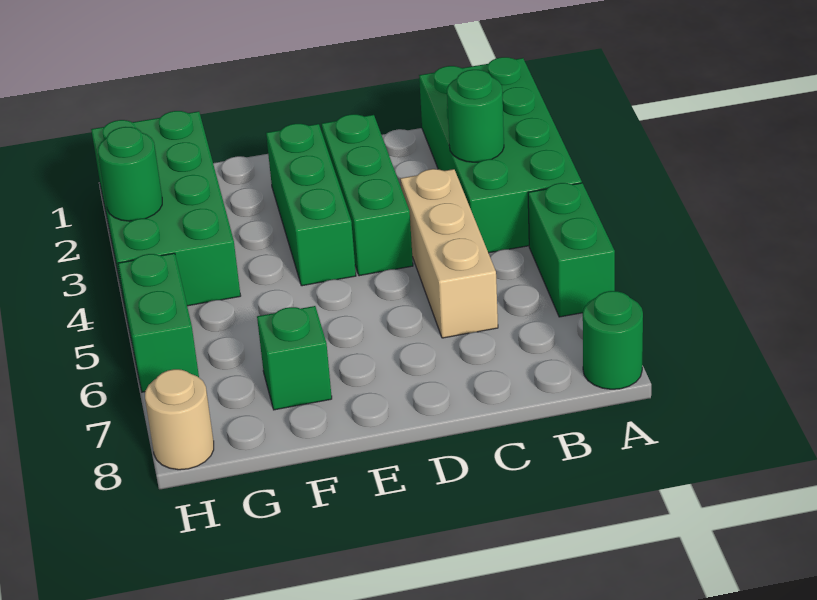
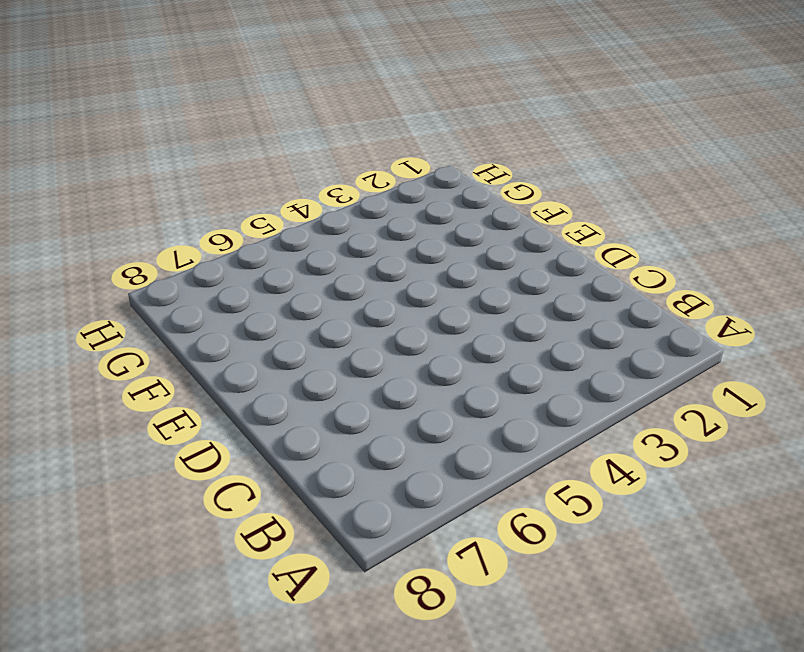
none -> green 2x4 brick [419,57,582,253]
none -> green 1x2 brick [528,183,615,317]
none -> green 1x1 round brick [583,291,643,389]

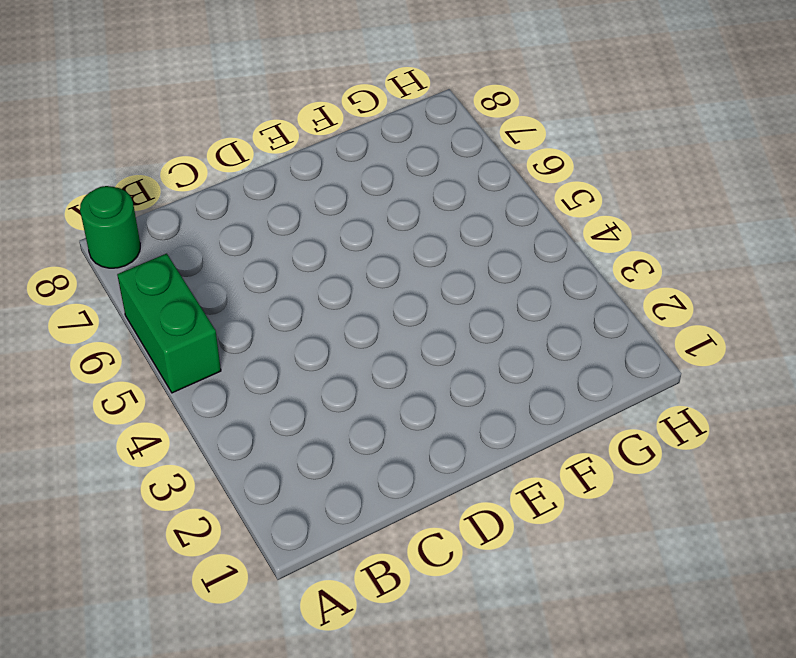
none -> green 2x4 brick [419,57,582,253]
none -> tan 1x3 brick [400,169,498,338]
none -> green 1x3 brick [322,114,413,276]

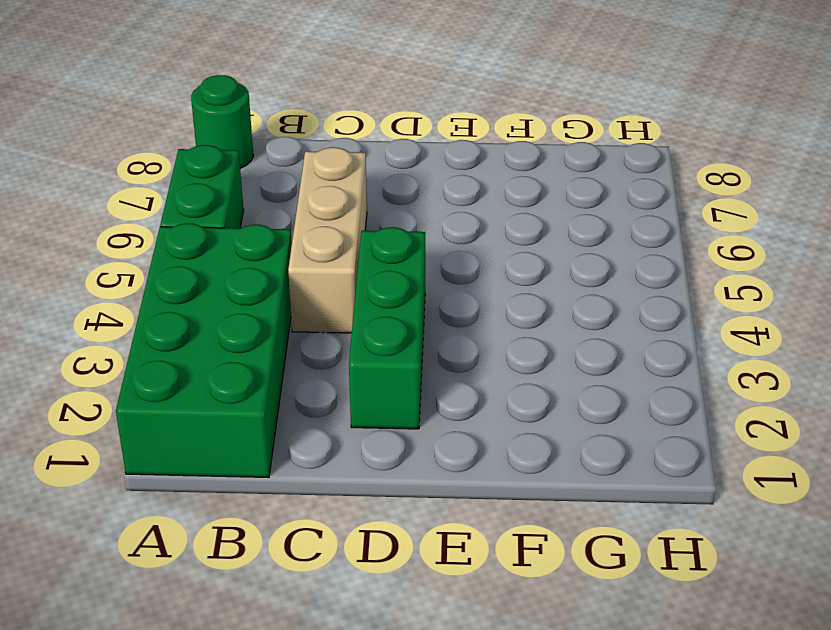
none -> green 1x3 brick [266,124,356,286]
none -> green 1x1 brick [257,306,332,410]
none -> green 2x4 brick [91,111,241,311]

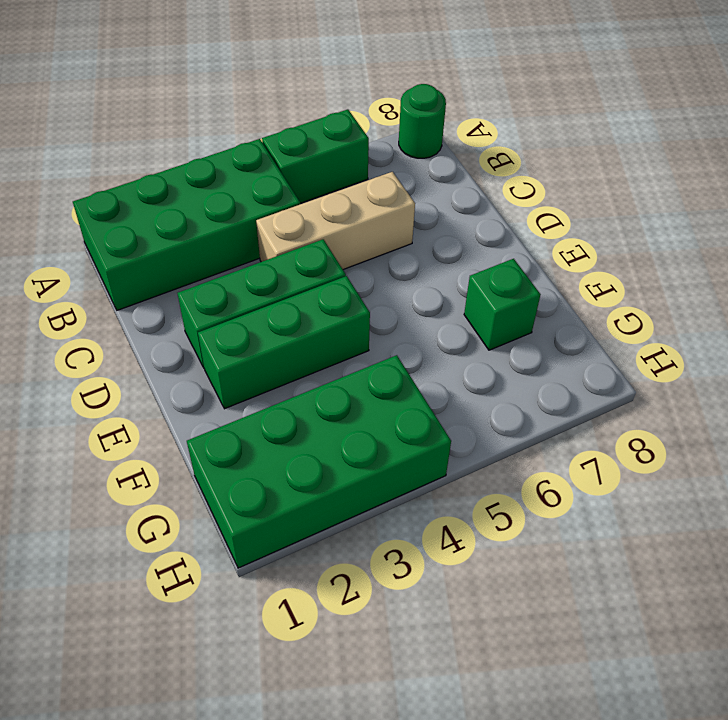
none -> green 1x2 brick [118,253,199,392]
none -> tan 1x1 round brick [145,369,214,470]
none -> green 1x1 round brick [447,70,504,162]

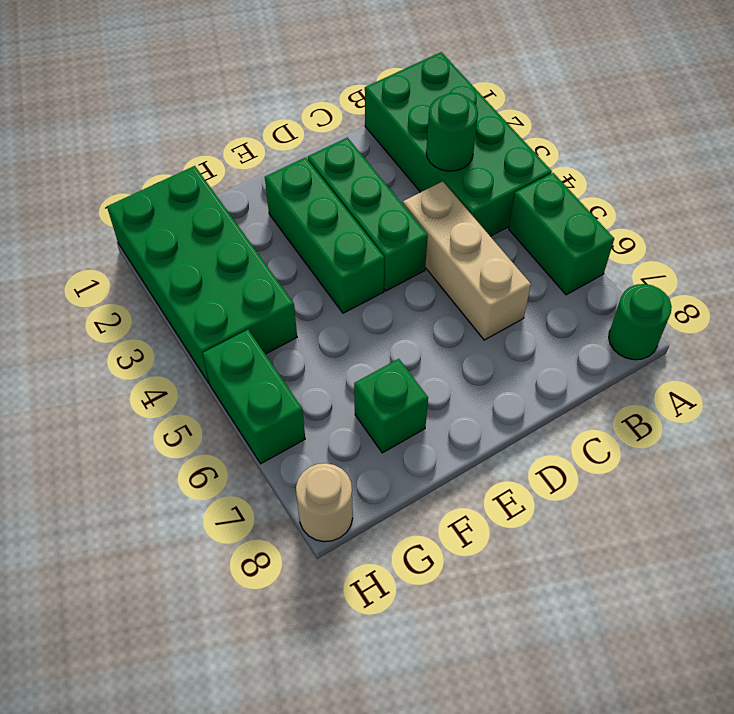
none -> green 1x1 round brick [98,127,162,221]

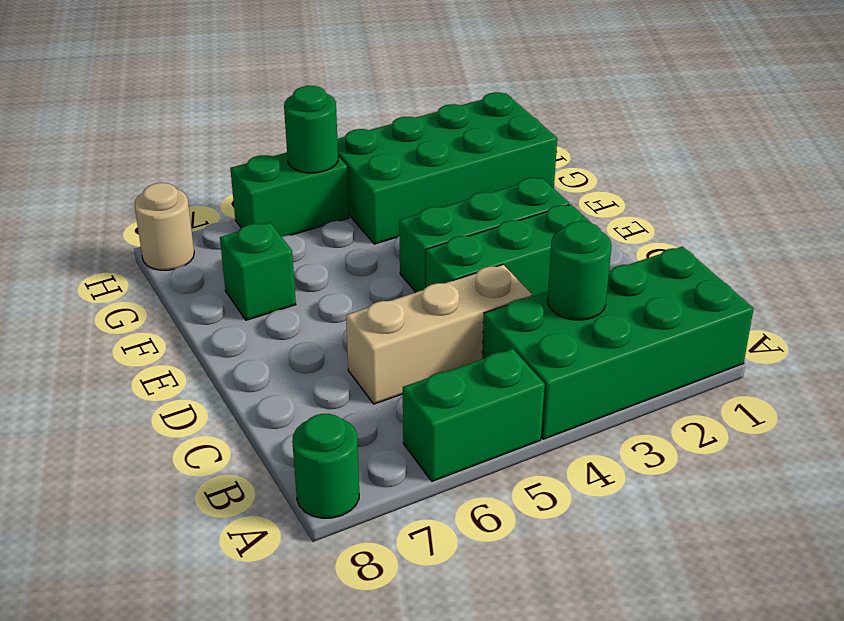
green 1x1 round brick [284,86,338,173] -> green 1x1 round brick moved to [98,127,162,221]

